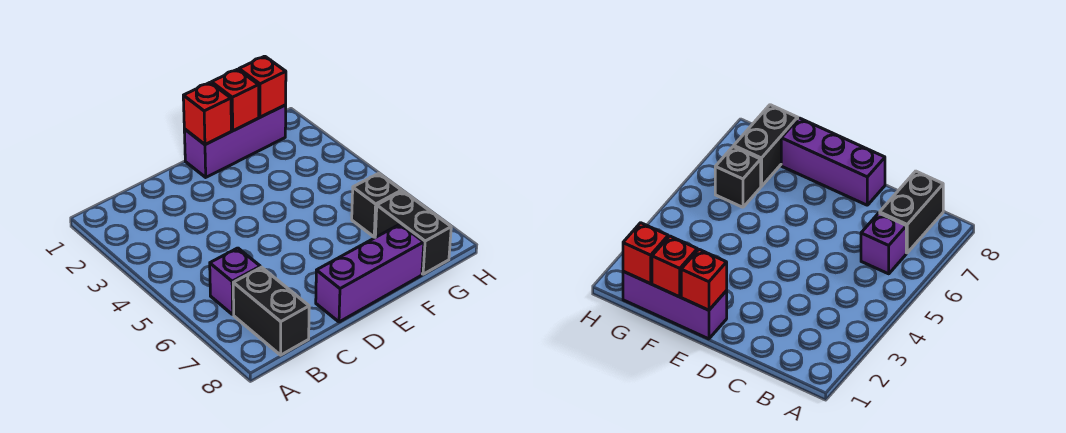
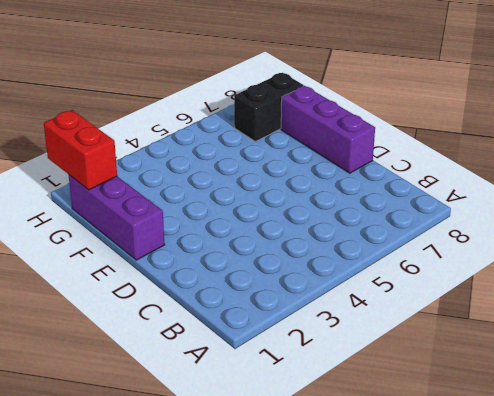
red 1x2 brick [44,110,117,190] -> red 1x1 brick [239,56,286,117]
none -> purple 1x1 brick [210,248,260,314]
none -> black 1x2 brick [233,267,309,355]

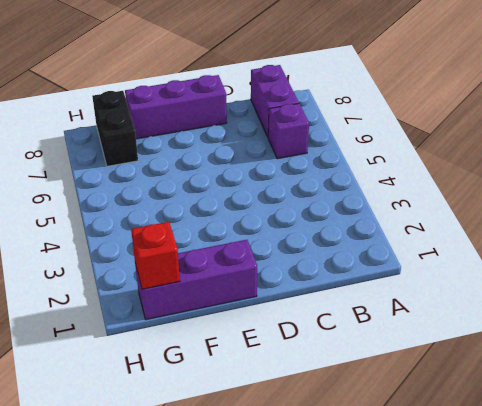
purple 1x2 brick [251,65,299,137] -> black 1x2 brick [233,267,309,355]
none -> black 1x1 brick [352,173,402,237]
none -> red 1x1 brick [183,83,231,145]

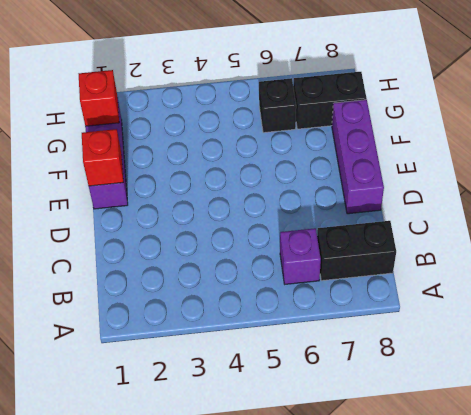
none -> red 1x1 brick [211,69,259,131]

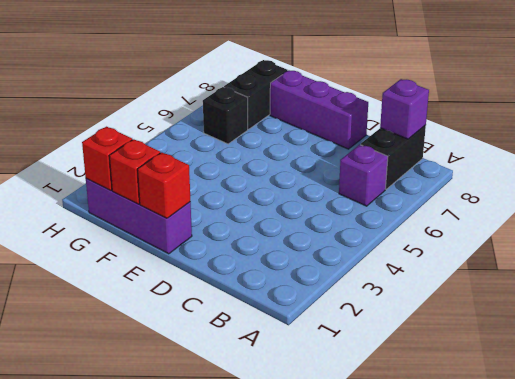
purple 1x1 brick [380,79,429,139] -> none

